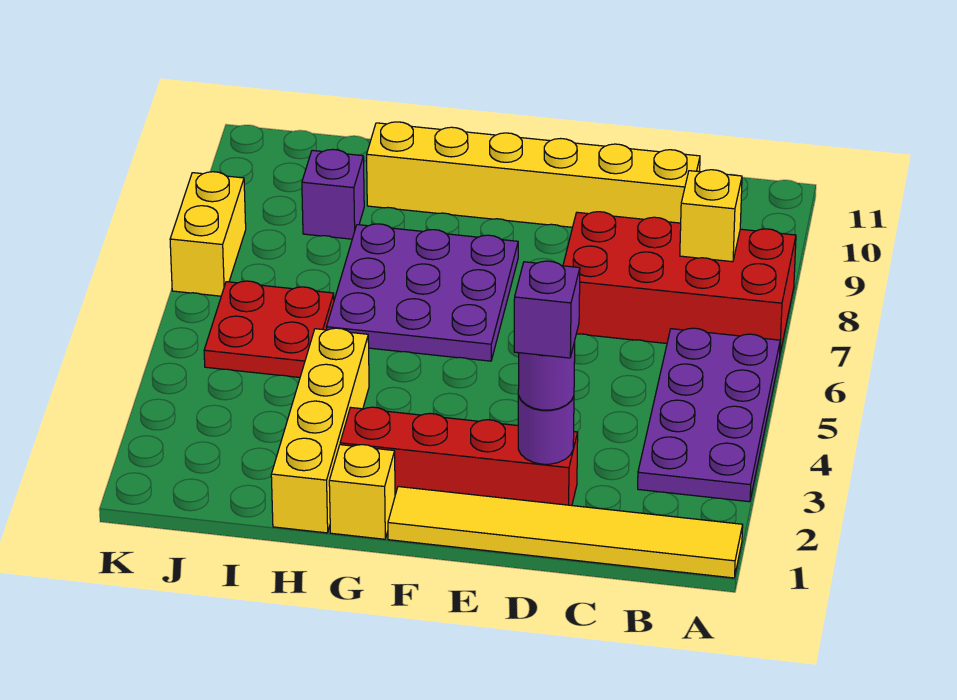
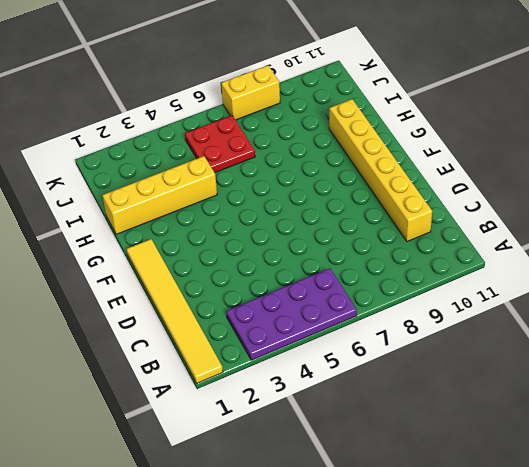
none -> red 2x4 brick [563,212,796,353]
none -> red 1x4 brick [340,407,578,506]
none -> purple 3x3 plate [327,224,518,361]

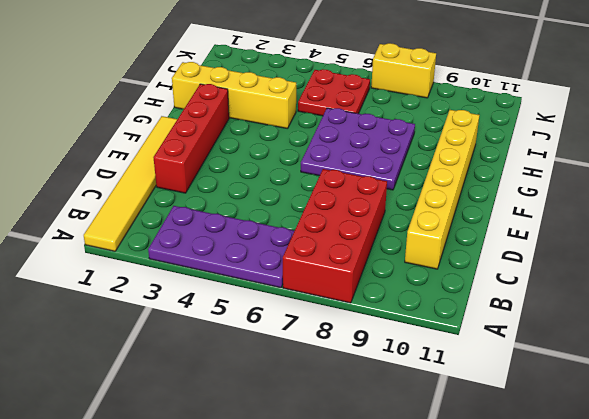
none -> yellow 1x1 brick [329,445,395,539]
none -> purple 1x1 brick [302,149,364,239]
none -> yellow 1x1 brick [680,170,742,262]

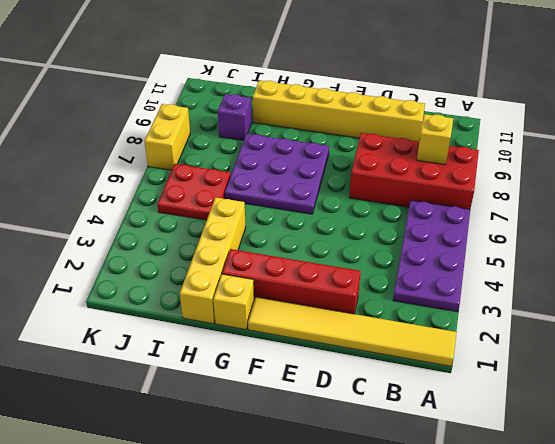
none -> purple 1x1 round brick [518,396,574,464]
none -> purple 1x1 round brick [518,342,575,410]
none -> purple 1x1 brick [514,261,580,358]

